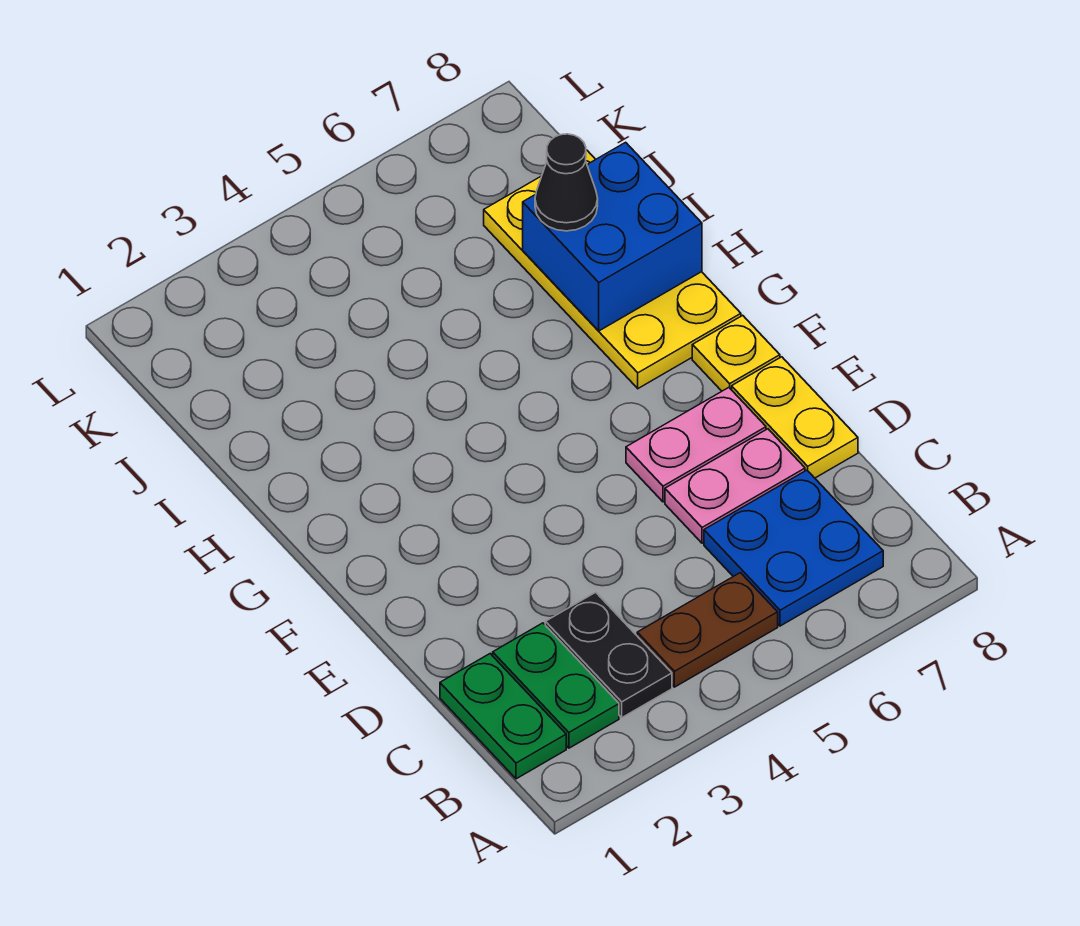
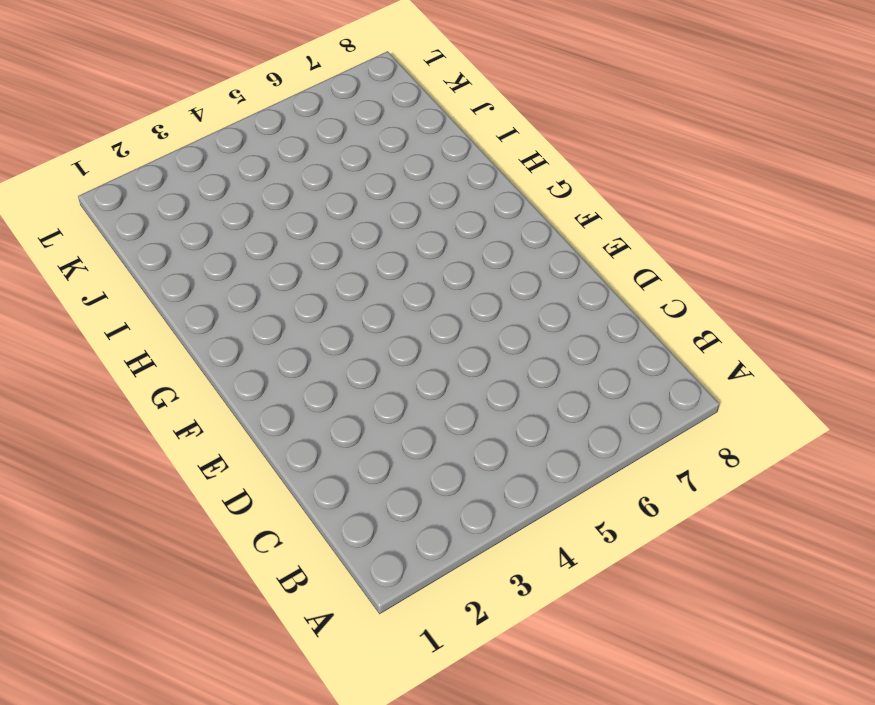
none -> green 1x2 plate [440,654,566,779]
none -> green 1x2 plate [493,623,619,748]
none -> black 1x2 plate [545,592,672,717]

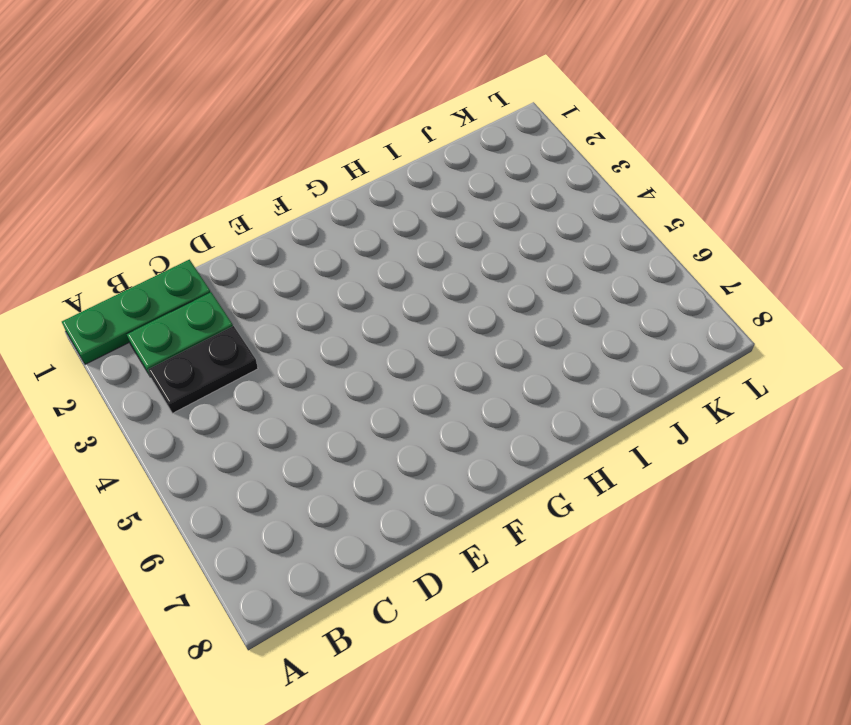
green 1x3 plate [62,260,210,364] -> green 1x2 plate [440,654,566,779]
none -> brown 1x2 plate [637,573,778,687]
none -> blue 2x2 plate [704,470,883,626]
none -> pink 1x2 plate [665,429,805,543]

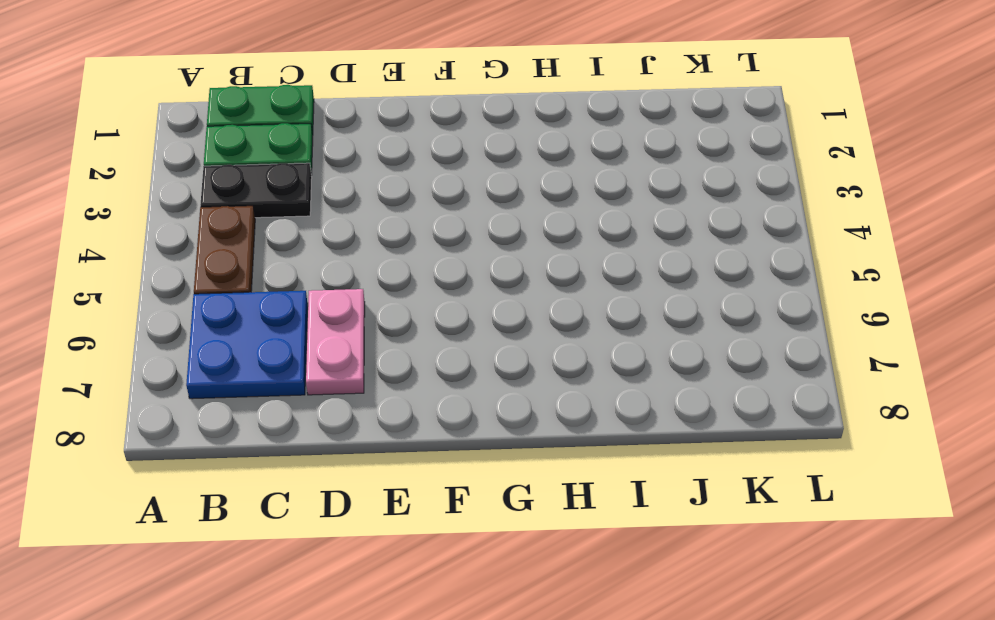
none -> yellow 1x2 plate [732,357,858,478]
none -> pink 1x2 plate [626,388,766,502]
none -> yellow 1x1 plate [692,315,780,391]

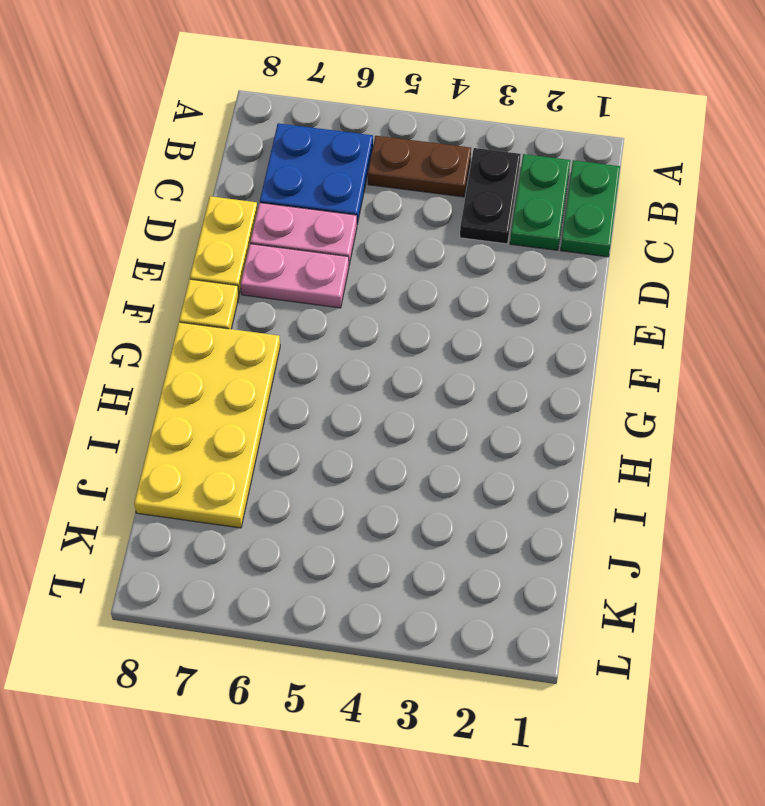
none -> blue 2x2 brick [523,142,702,331]
none -> black 1x1 cone [535,134,598,231]

